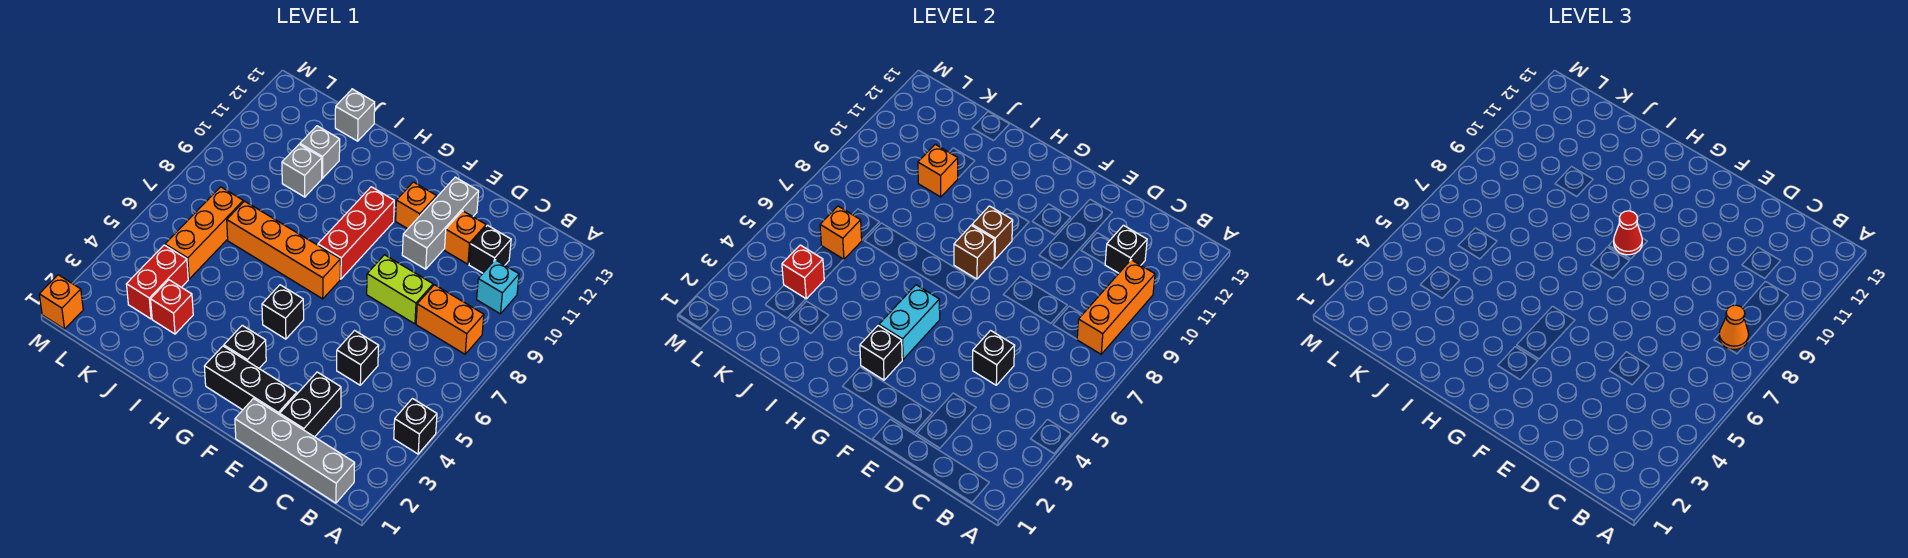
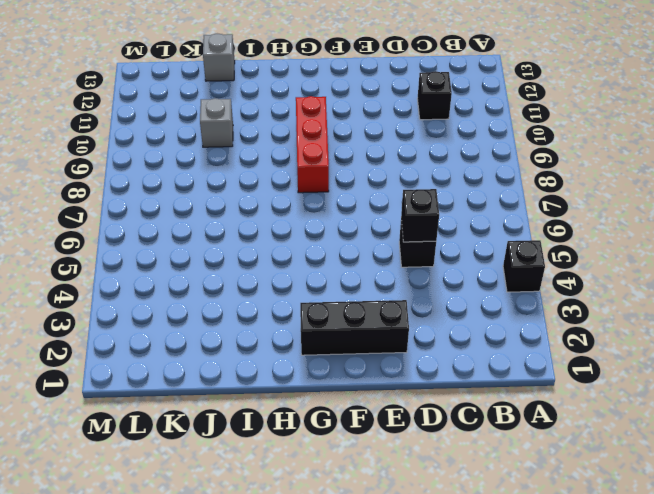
none -> grey 1x4 brick [235,399,355,503]
none -> orange 1x2 brick [416,285,484,354]
none -> cyan 1x1 brick [477,260,519,314]
none -> black 1x2 brick [280,372,341,437]

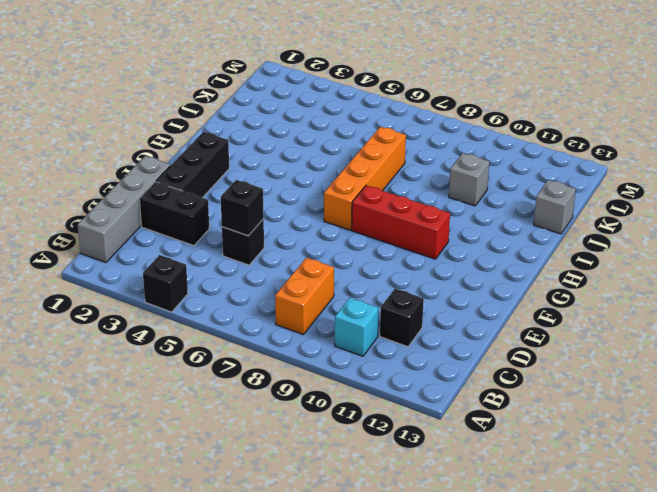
none -> lime 1x2 brick [367,255,433,324]
none -> orange 1x1 brick [445,211,486,264]
none -> grey 1x3 brick [402,177,479,269]
none -> orange 1x1 brick [396,182,437,229]

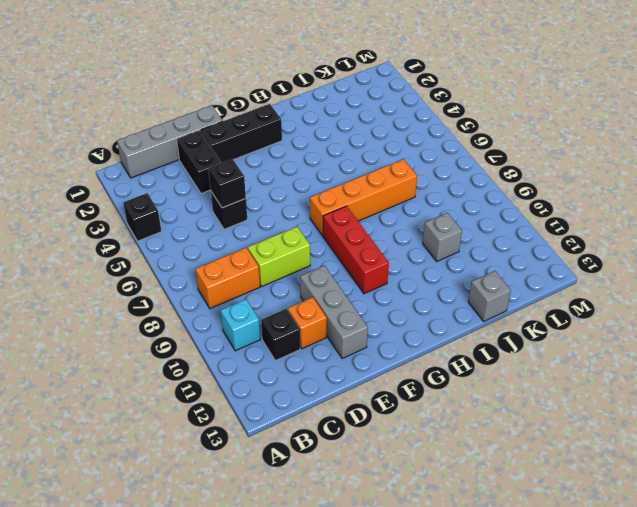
none -> orange 1x1 brick [396,182,437,229]
none -> black 1x1 brick [224,325,266,368]
none -> black 1x1 brick [262,285,304,339]
none -> red 1x1 brick [151,280,193,334]

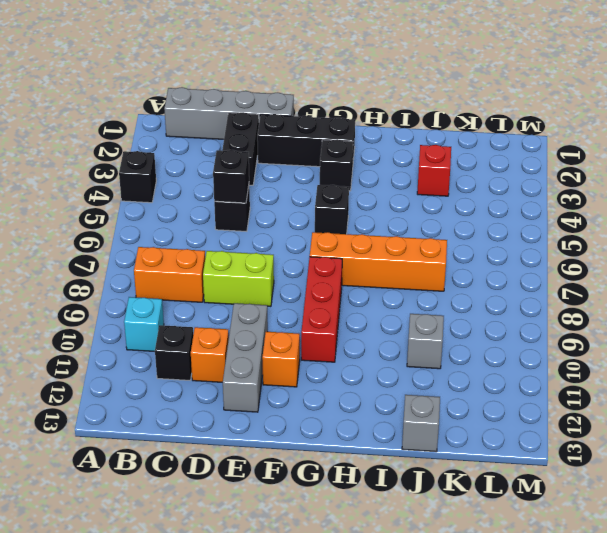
none -> grey 1x1 brick [300,126,340,178]
none -> red 1x2 brick [126,245,188,319]
none -> orange 1x3 brick [165,187,243,279]
none -> orange 1x1 brick [39,275,83,329]

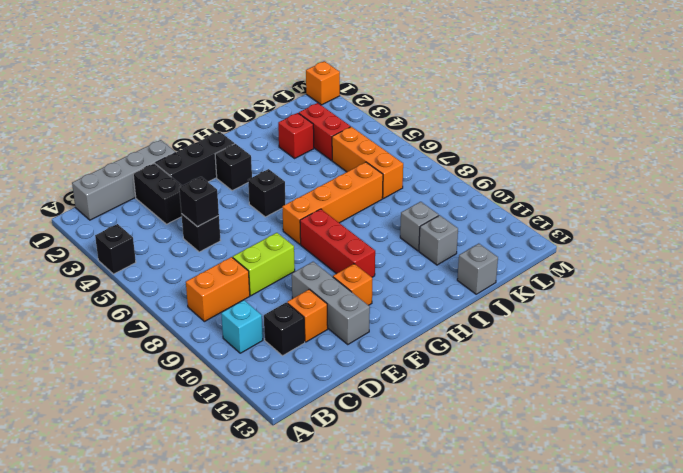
none -> orange 1x3 brick [1077,260,1155,354]
none -> black 1x1 brick [1105,225,1147,273]
none -> black 1x1 brick [860,325,902,380]
none -> cyan 1x2 brick [879,285,940,359]

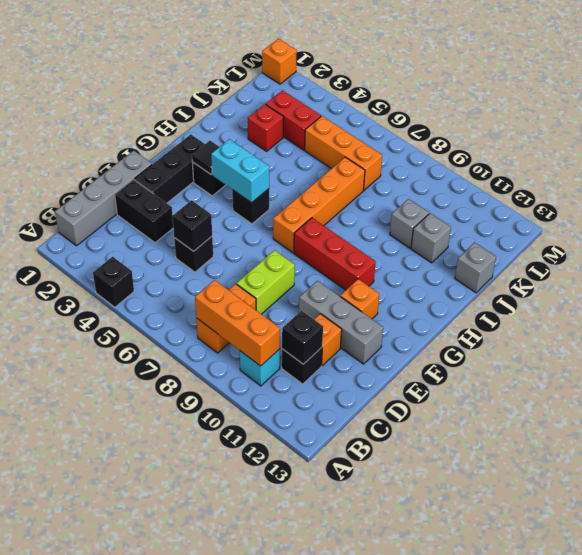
black 1x1 tile [192,141,219,175] -> black 1x1 brick [860,325,902,380]
none -> brown 1x1 brick [954,225,995,279]
none -> brown 1x1 brick [972,206,1013,260]
none -> orange 1x1 brick [918,144,958,197]
none -> red 1x1 brick [782,245,824,299]

